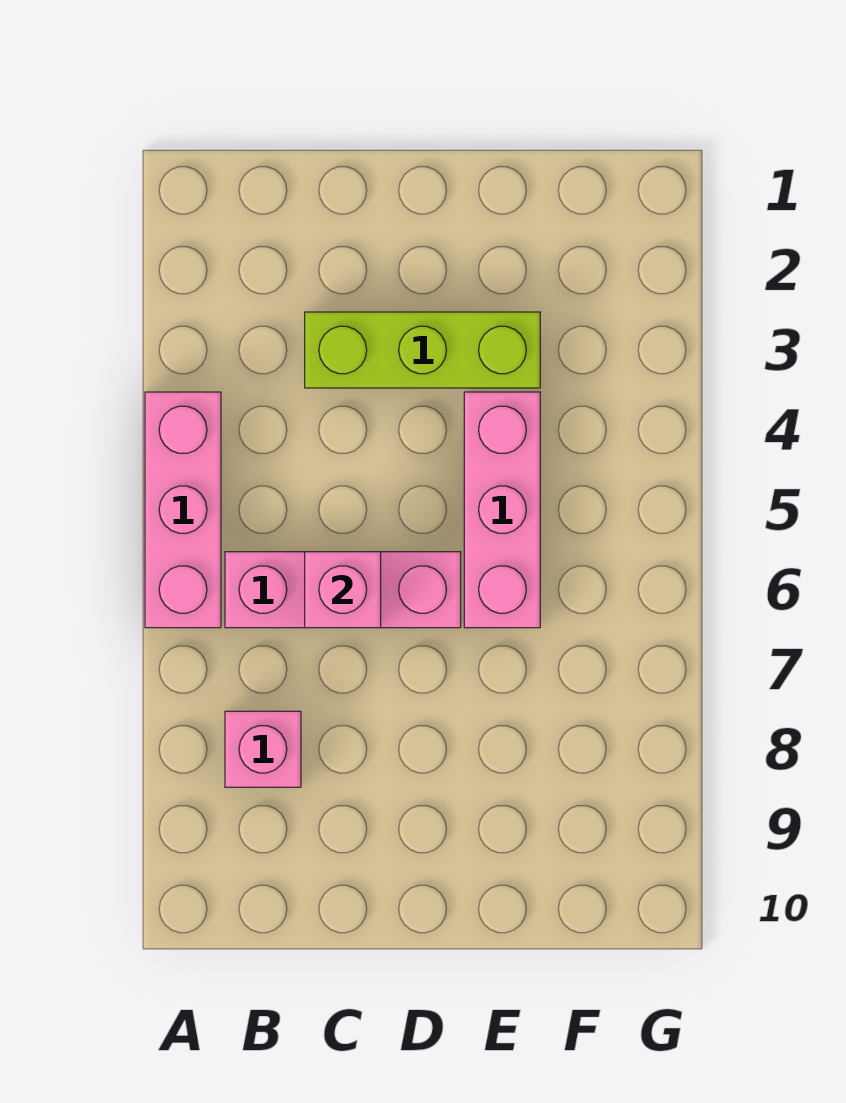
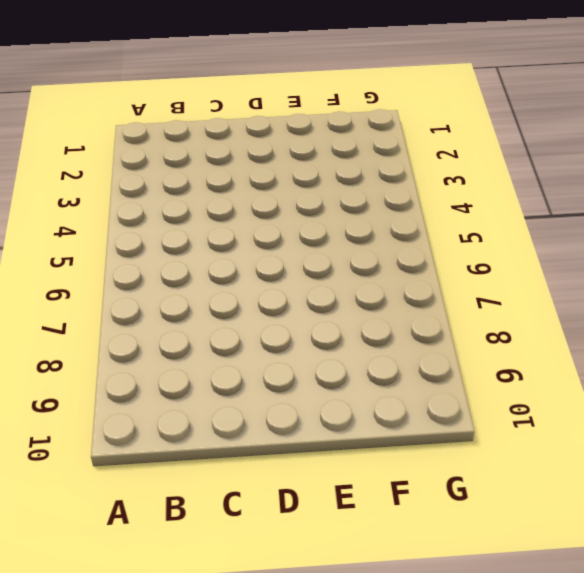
none -> pink 1x3 brick [145,392,221,628]
none -> pink 1x3 brick [225,552,461,628]

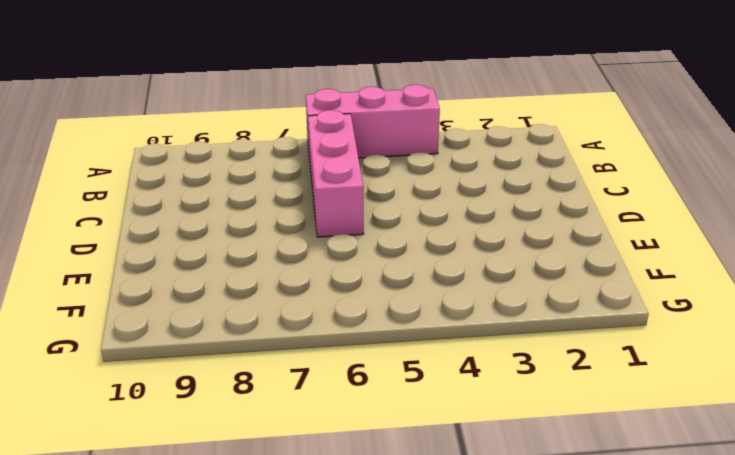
none -> pink 1x1 brick [225,711,301,787]
none -> lime 1x3 brick [305,312,540,388]

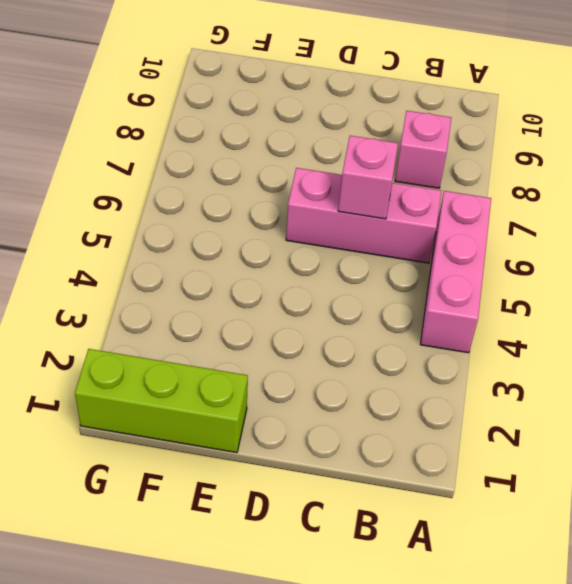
lime 1x3 brick [75,349,248,453] -> lime 1x3 brick moved to [305,312,540,388]
none -> pink 1x3 brick [464,392,540,628]

